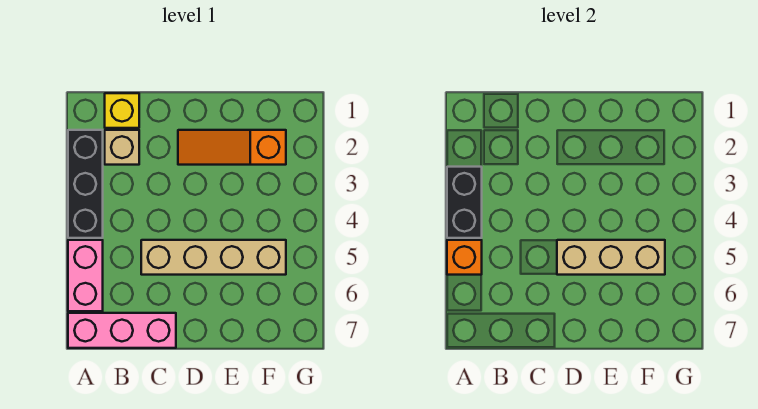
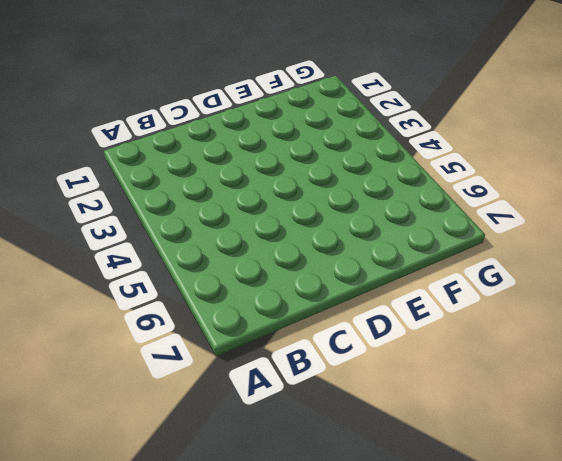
none -> black 1x3 brick [68,130,103,238]
none -> pink 1x2 brick [68,240,103,311]

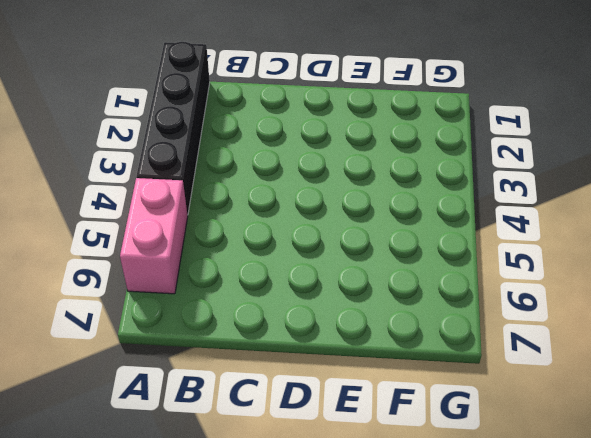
black 1x4 brick [137,42,210,215] -> black 1x3 brick [68,130,103,238]
none -> pink 1x3 brick [68,313,176,348]
none -> yellow 1x1 brick [105,93,139,128]

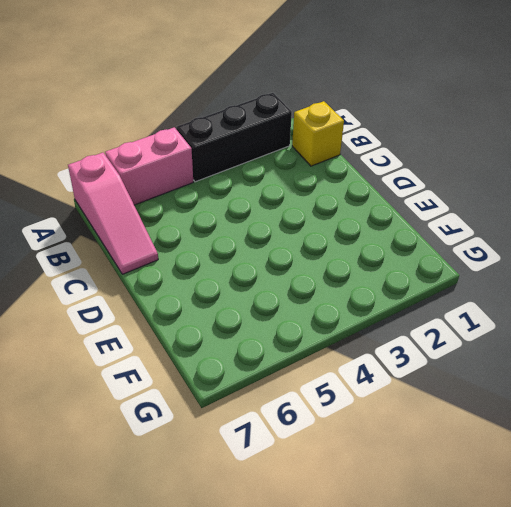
pink 1x3 slope [68,153,158,274] -> pink 1x3 brick [68,313,176,348]
none -> tan 1x1 brick [105,130,139,165]
none -> tan 1x4 brick [141,240,286,275]

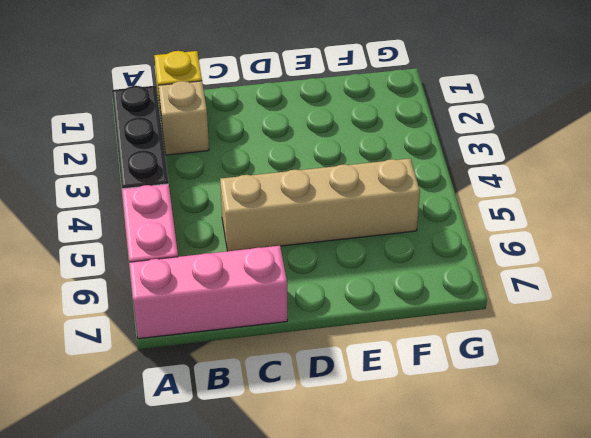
none -> orange 1x3 slope [178,130,286,165]
none -> black 1x2 brick [447,167,482,238]

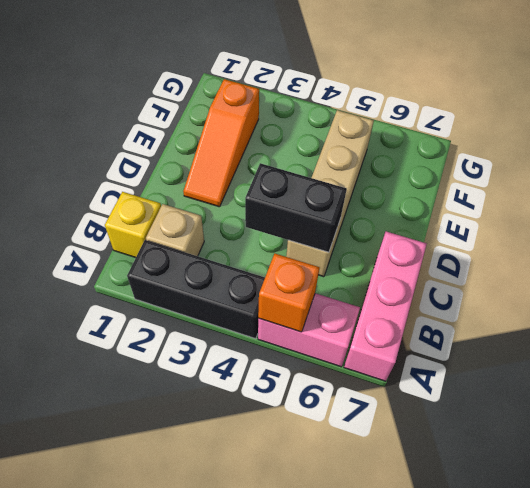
black 1x2 brick [245,163,347,252] -> black 1x2 brick moved to [447,167,482,238]
none -> tan 1x3 brick [557,240,665,275]

